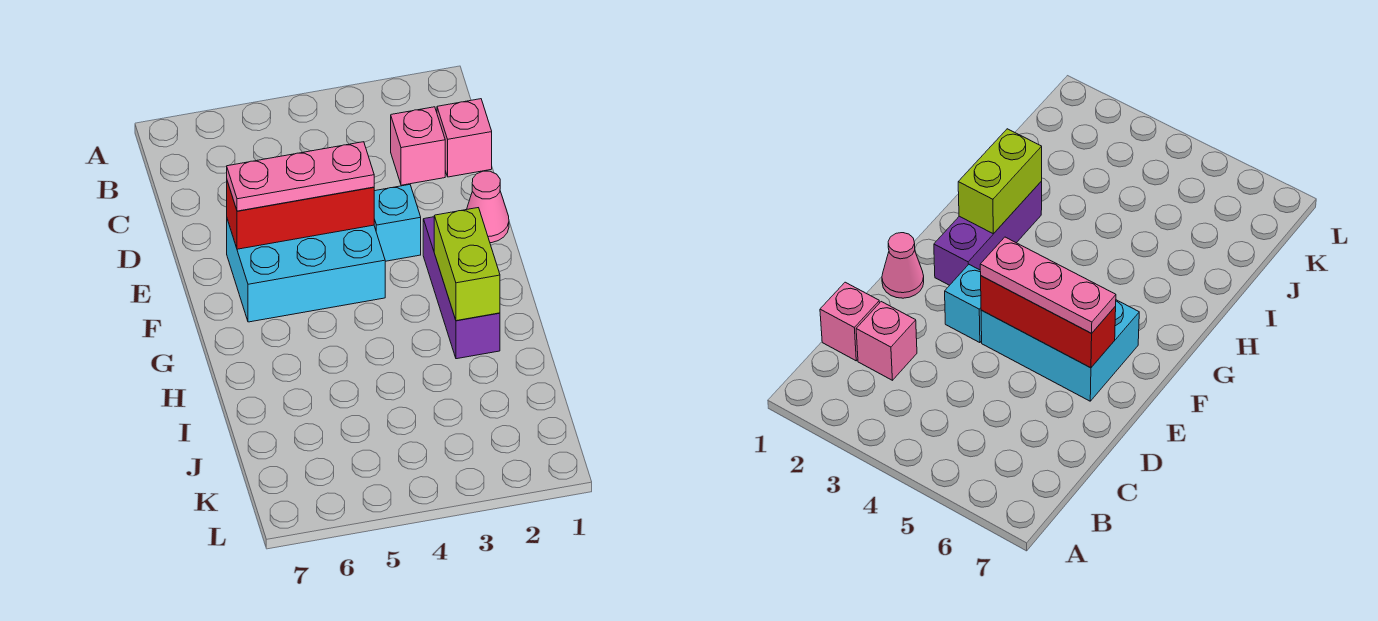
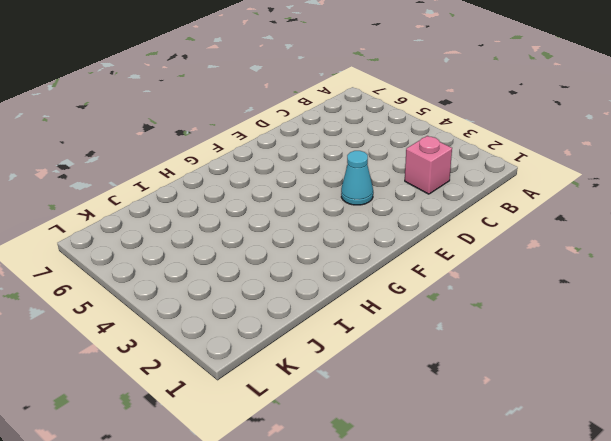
cyan 1x1 cone [341,151,373,205] -> cyan 1x1 brick [374,185,421,261]
none -> pink 1x1 brick [437,99,492,177]
none -> pink 1x1 cone [467,171,509,243]

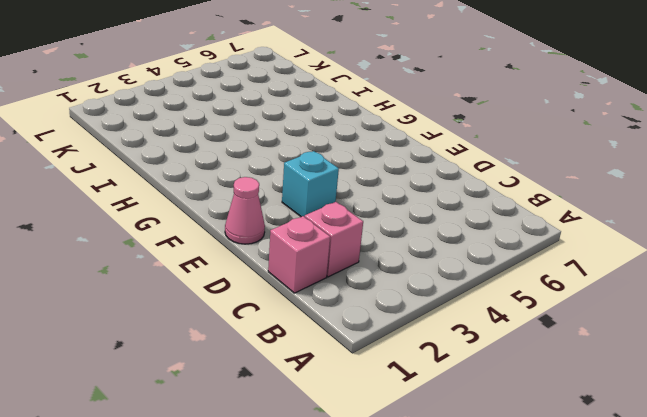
none -> cyan 2x3 brick [227,219,385,322]
none -> purple 1x3 brick [423,217,500,359]

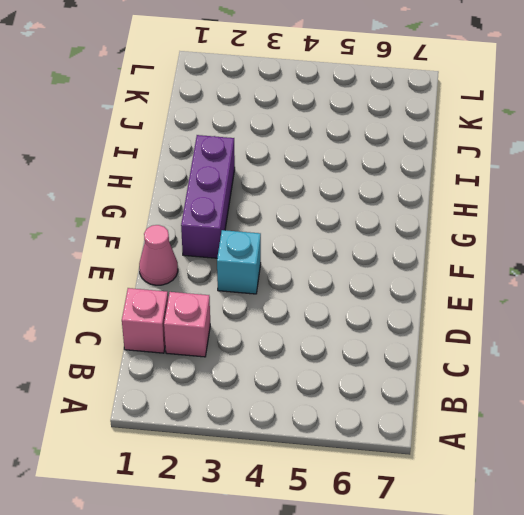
none -> cyan 2x3 brick [227,219,385,322]
none -> red 1x3 brick [227,181,374,249]

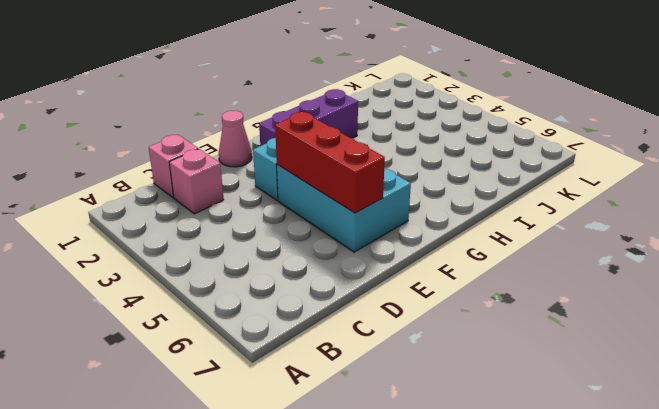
none -> lime 1x2 brick [434,208,500,321]
none -> pink 1x3 plate [227,142,374,211]

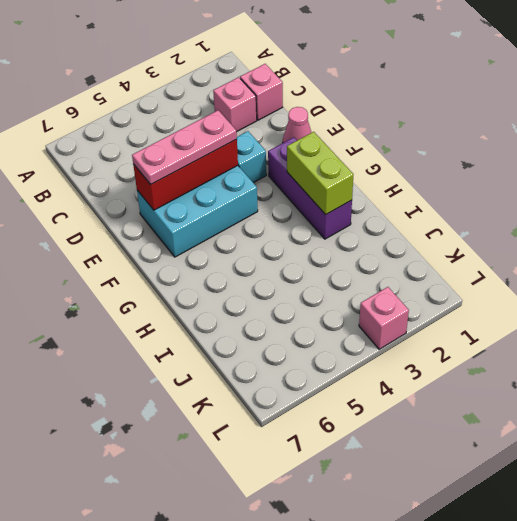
pink 1x1 brick [359,287,409,349] -> none

